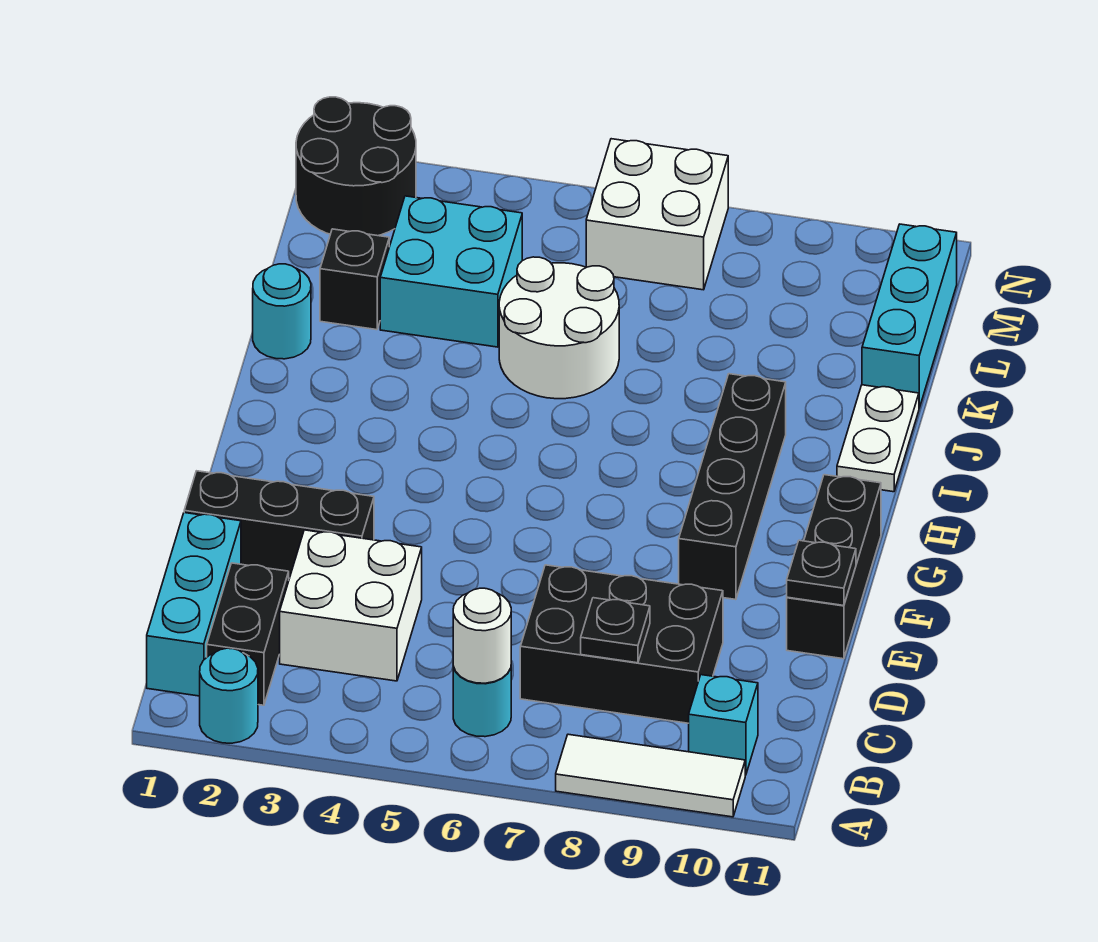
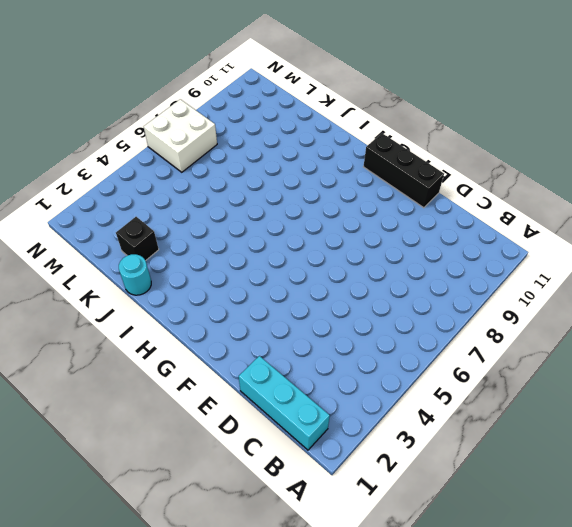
none -> cyan 1x1 round brick [200,648,258,743]
none -> white 1x3 tile [556,734,745,817]
none -> black 1x2 brick [207,563,289,705]

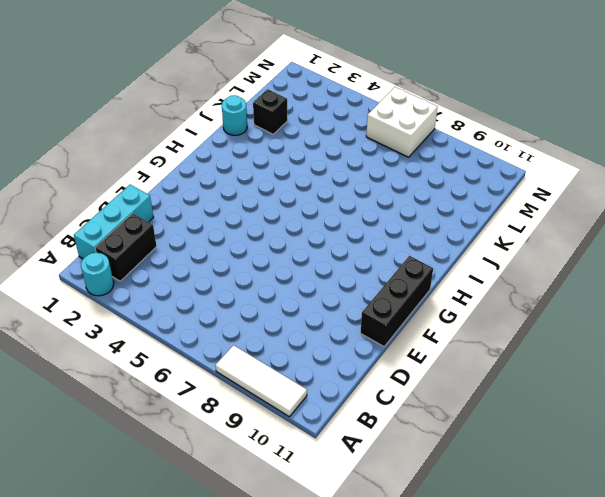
none -> cyan 1x1 round brick [453,667,511,737]
none -> cyan 1x1 brick [689,675,758,775]
none -> white 2x2 brick [280,530,422,681]

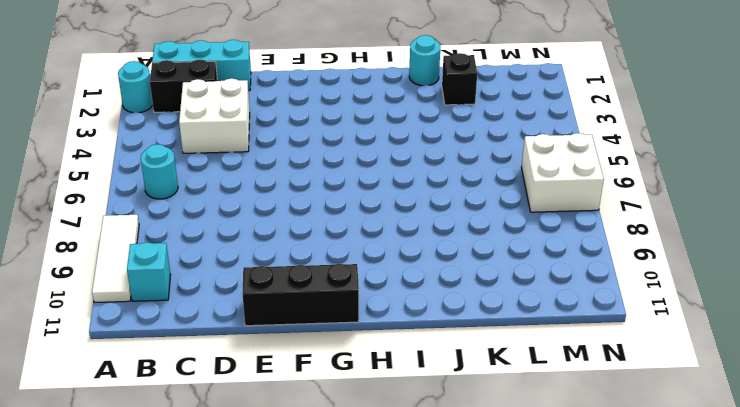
none -> black 2x3 brick [520,565,723,723]
none -> black 1x3 brick [184,471,374,578]
none -> black 1x4 brick [679,374,786,600]

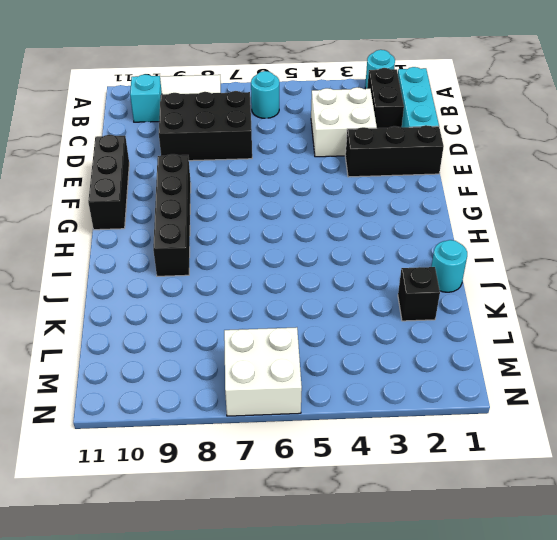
none -> white 1x2 plate [837,385,919,492]
none -> white 2x2 round brick [499,257,619,399]
none -> cyan 2x2 brick [380,196,522,347]

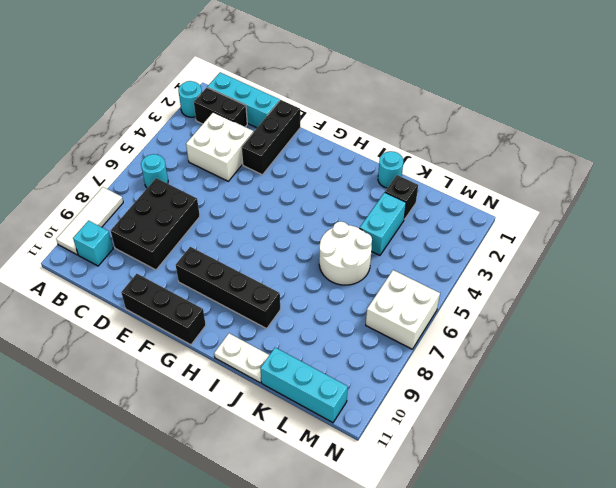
cyan 1x2 brick [360,192,406,255] -> cyan 2x2 brick [380,196,522,347]
none -> black 2x2 round brick [296,97,416,236]
none -> white 1x1 round brick [453,588,511,683]
none -> black 1x1 plate [581,598,650,663]

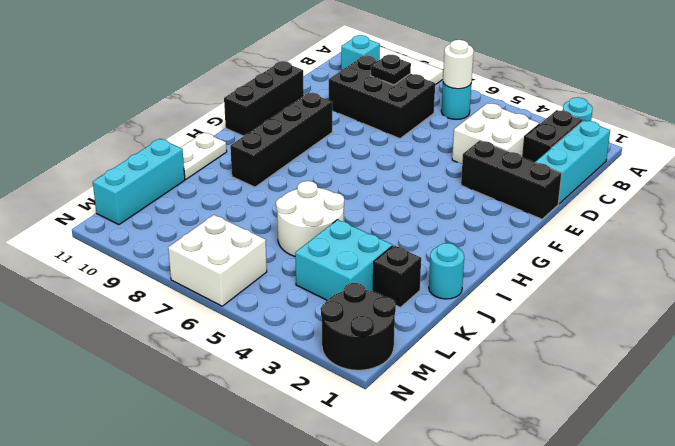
none -> black 1x1 plate [787,540,856,606]

